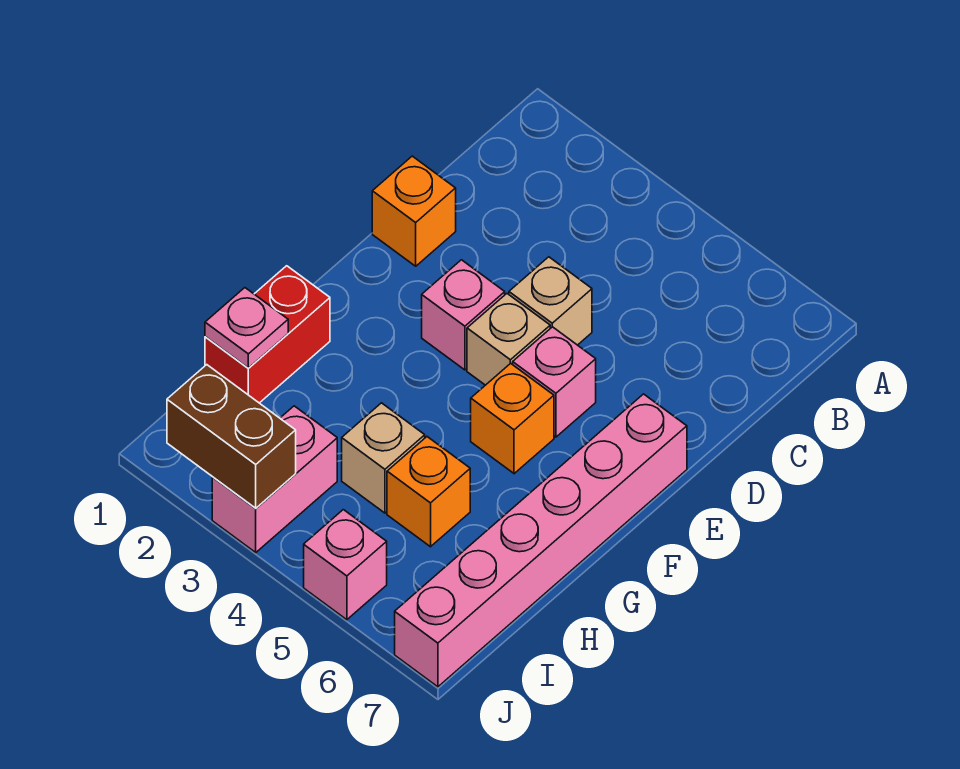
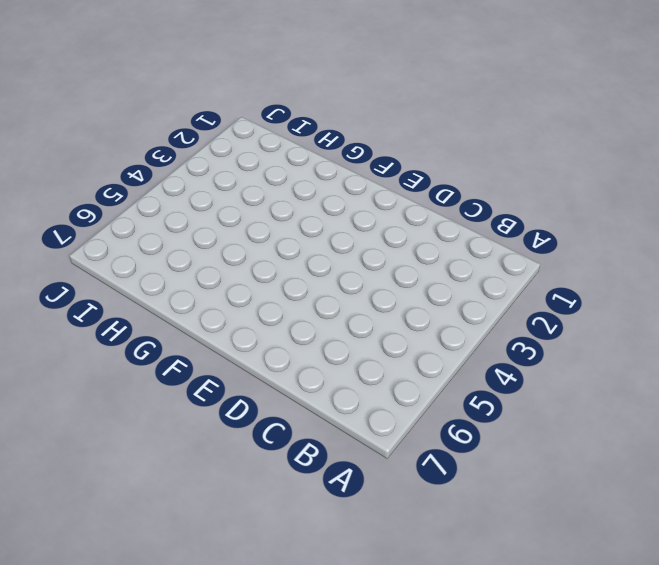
none -> orange 1x1 brick [372,156,456,266]
none -> tan 1x1 brick [509,257,592,345]
none -> pink 1x1 brick [422,260,505,370]

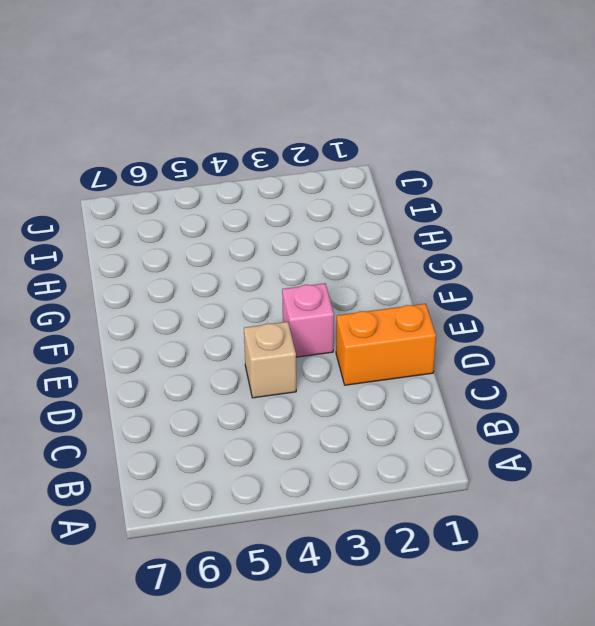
orange 1x2 brick [336,304,436,385] -> orange 1x1 brick [372,156,456,266]
none -> tan 1x1 brick [467,294,550,385]
none -> pink 1x1 brick [513,327,596,437]
none -> pink 1x6 brick [395,394,687,687]

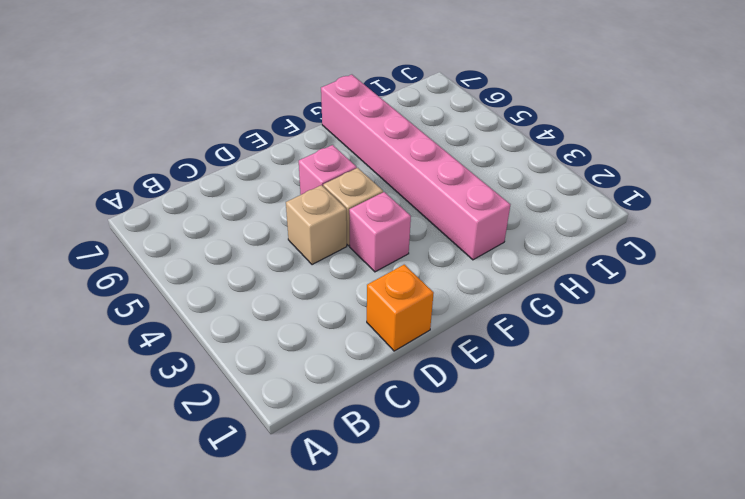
pink 1x6 brick [321,75,510,260] -> pink 1x6 brick turned to [395,394,687,687]
none -> orange 1x1 brick [471,363,554,474]
none -> red 1x2 brick [205,266,330,403]
none -> tan 1x1 brick [342,403,425,513]

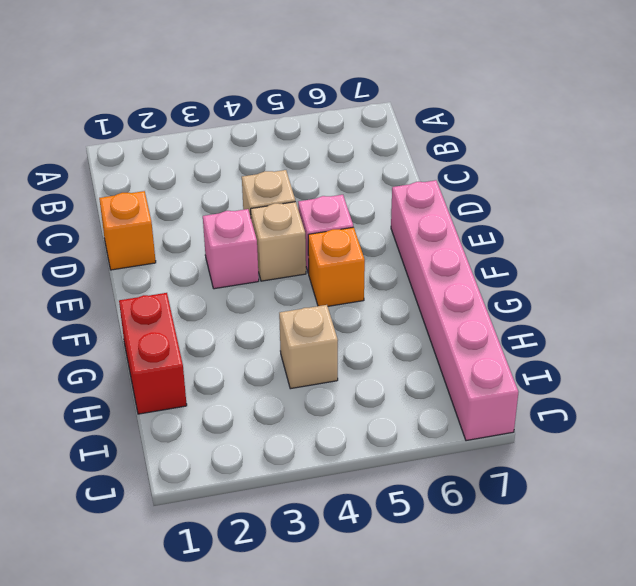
none -> orange 1x1 brick [387,437,470,547]
none -> pink 1x2 brick [212,406,337,552]
none -> pink 1x1 brick [304,510,387,620]

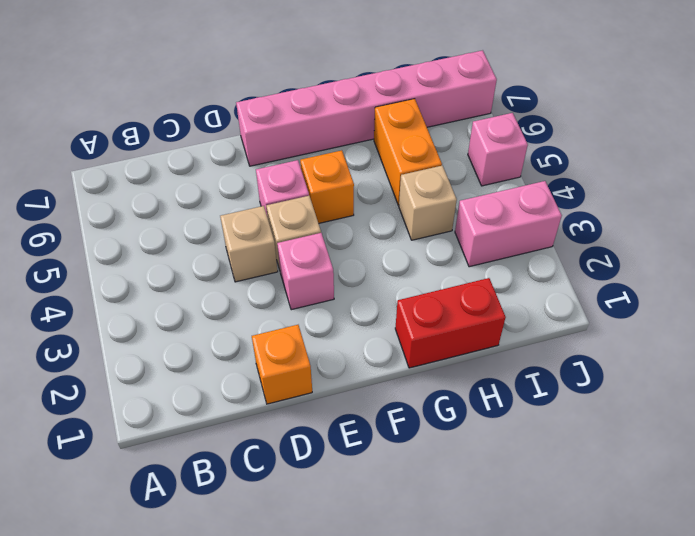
orange 1x2 brick [374,99,442,205] -> orange 1x1 brick [387,437,470,547]
none -> pink 1x1 plate [205,288,288,368]
none -> brown 1x2 brick [167,365,296,508]

